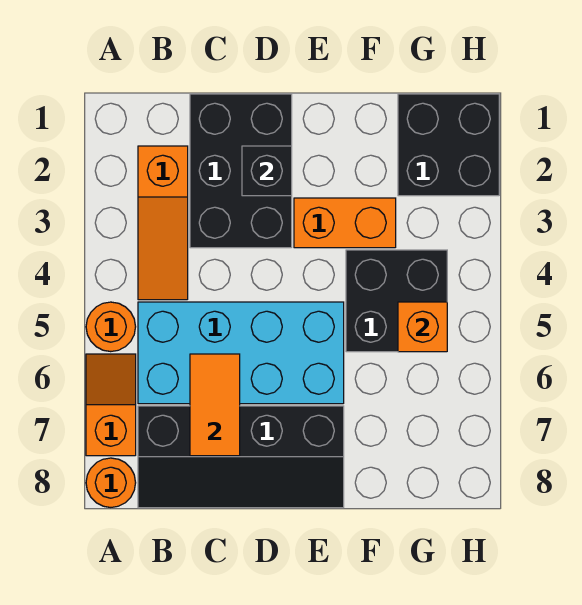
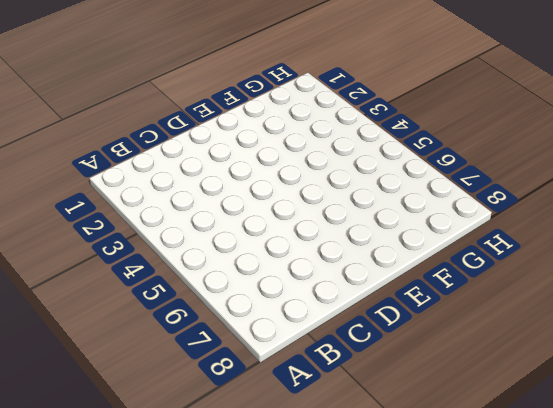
none -> orange 1x1 round brick [86,302,136,352]
none -> orange 1x2 slope [86,354,136,456]
none -> orange 1x1 round brick [86,458,136,507]

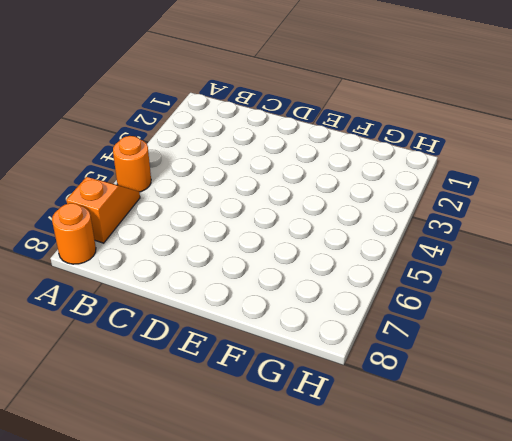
none -> orange 1x3 slope [138,146,188,300]
none -> cyan 2x4 brick [138,302,344,404]
none -> black 2x4 slope [138,406,344,508]

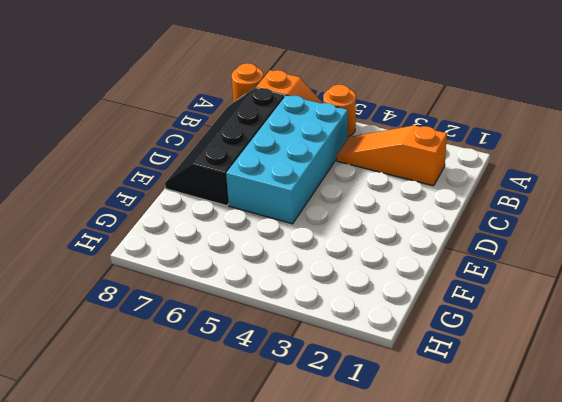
none -> black 2x3 brick [190,94,292,248]
none -> orange 1x2 brick [294,198,396,248]
none -> black 2x2 brick [346,250,447,352]

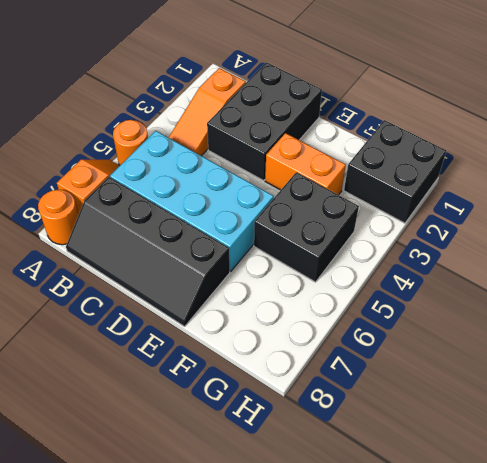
none -> orange 1x2 tile [190,354,240,456]
none -> black 1x1 brick [242,146,292,196]
none -> orange 1x1 brick [398,302,447,352]

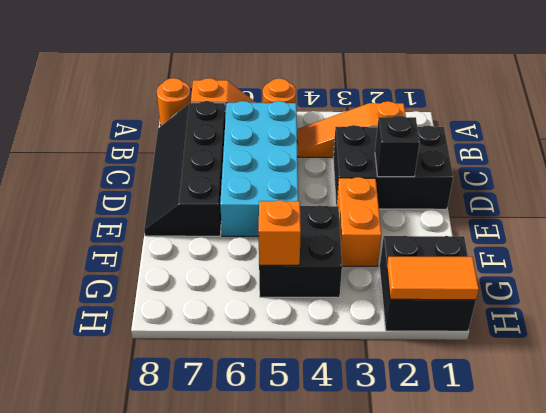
orange 1x2 tile [387,257,479,300] -> orange 1x2 tile moved to [190,354,240,456]

